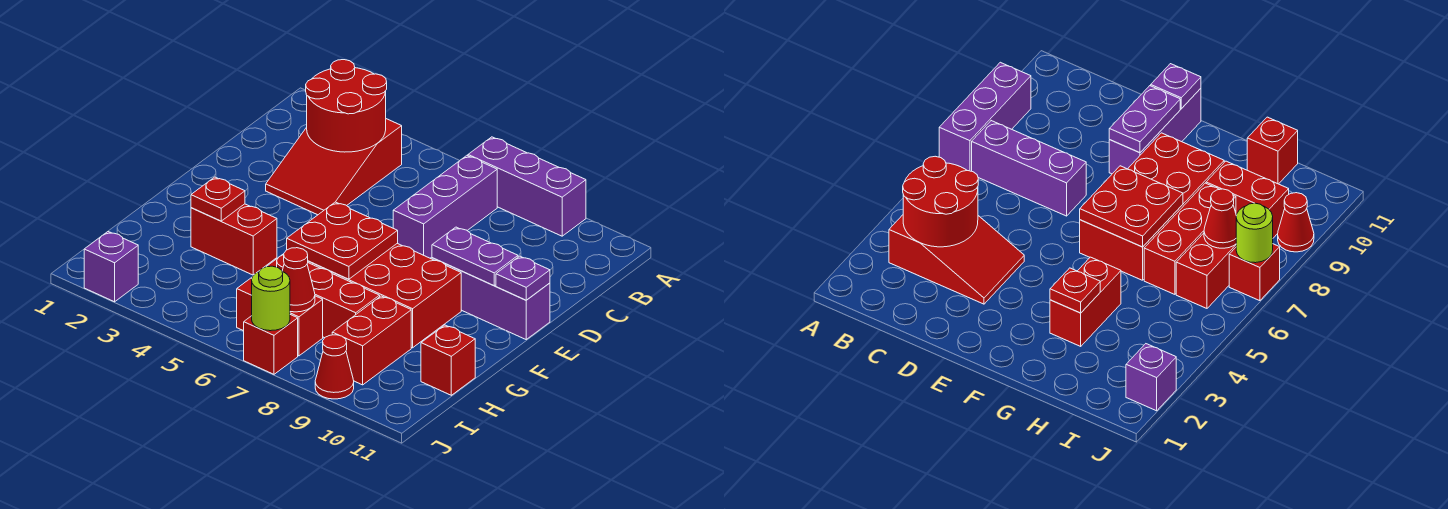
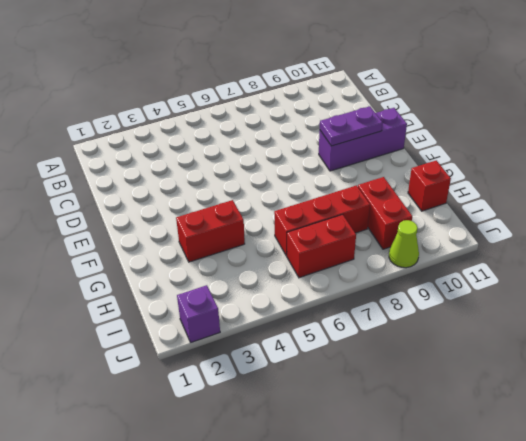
lime 1x1 cone [389,220,419,268] -> red 1x1 cone [315,335,354,399]
none -> purple 1x3 brick [468,137,586,236]
none -> red 2x3 slope [266,119,402,215]
none -> purple 1x3 brick [393,156,497,258]

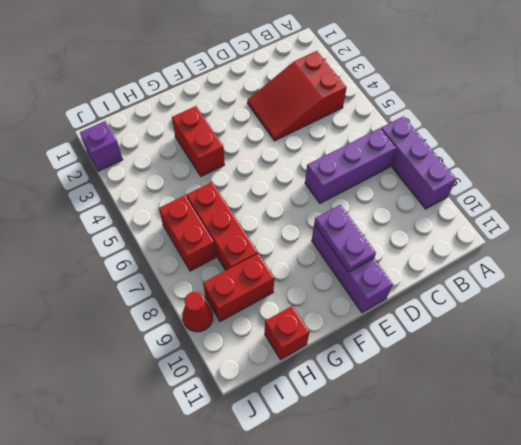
none -> red 2x4 brick [308,244,461,348]
none -> red 1x1 brick [244,315,298,374]
none -> red 2x2 round brick [306,60,387,152]

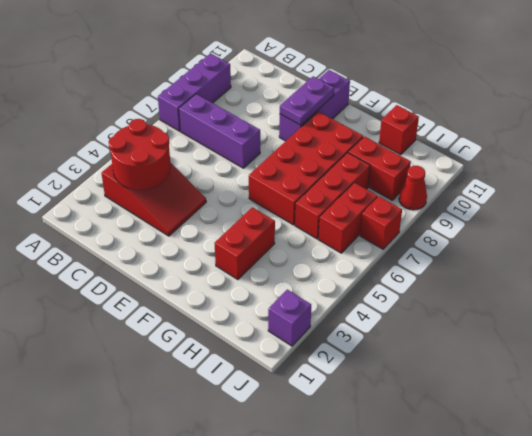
none -> purple 1x1 plate [496,256,550,300]
none -> red 2x2 plate [287,202,398,279]
none -> red 1x1 plate [191,177,245,221]

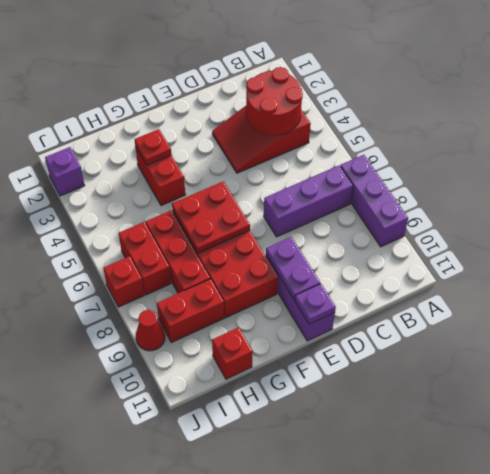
none -> red 1x1 cone [282,248,315,312]
none -> lime 1x1 round brick [252,266,290,331]

